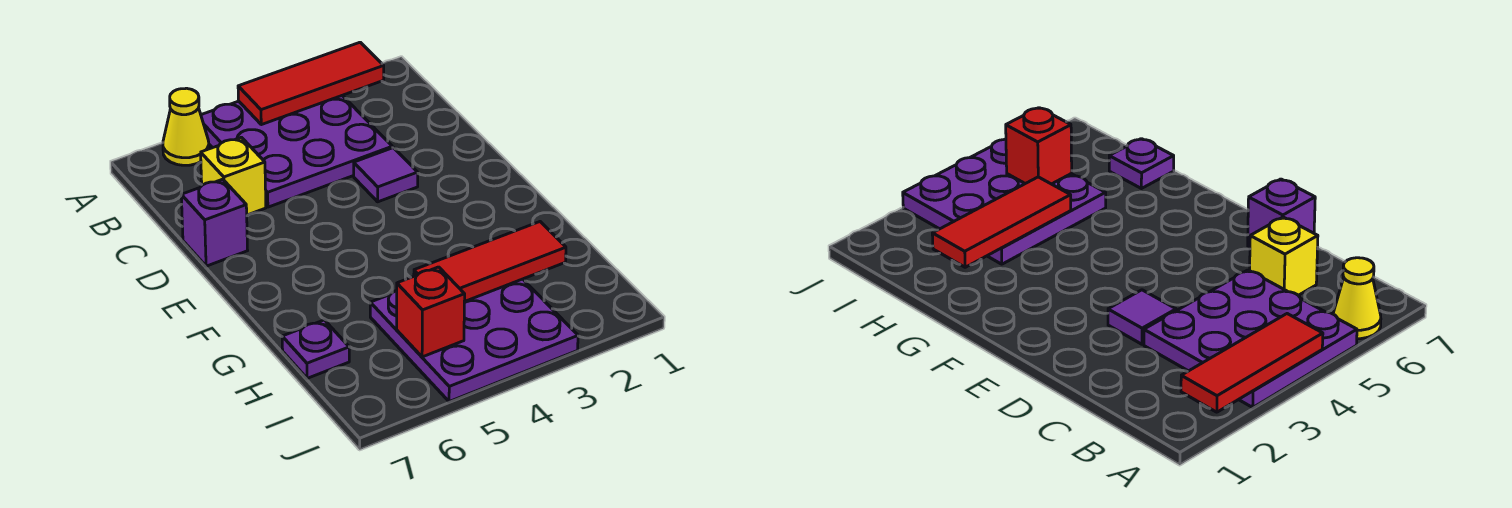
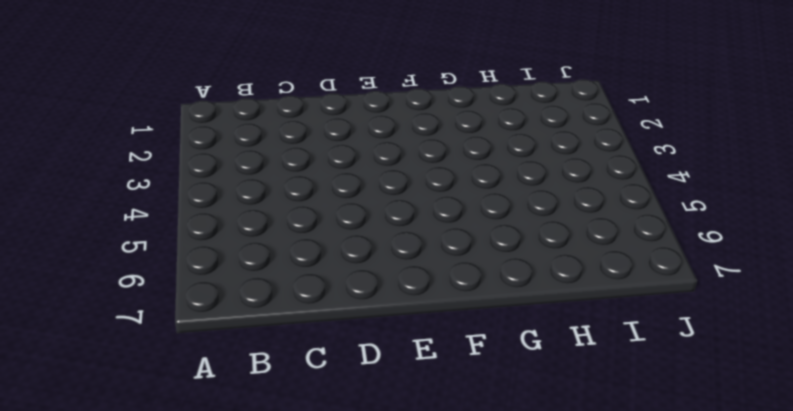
none -> purple 3x3 plate [201,96,392,207]
none -> yellow 1x1 cone [163,88,209,165]

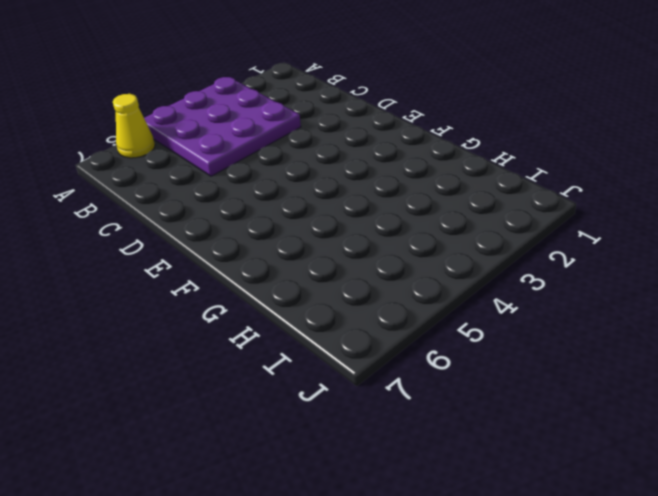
none -> yellow 1x1 brick [201,137,266,215]
none -> purple 1x1 tile [354,148,418,202]

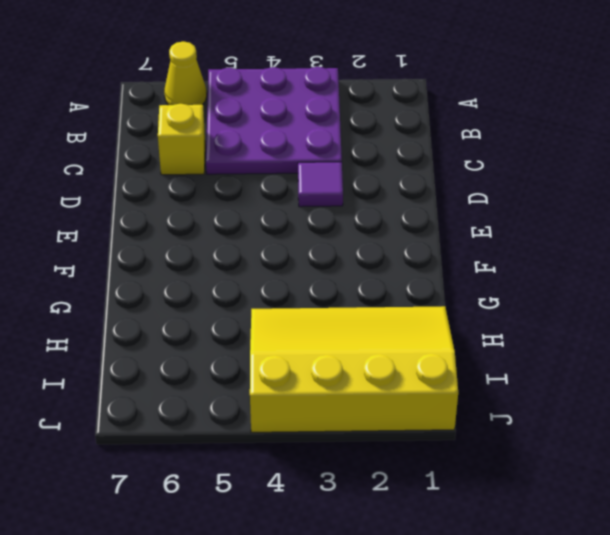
yellow 3x4 slope [250,306,458,432] -> purple 3x3 plate [370,279,578,402]
none -> purple 1x1 brick [181,179,248,266]
none -> purple 1x1 plate [282,320,349,378]

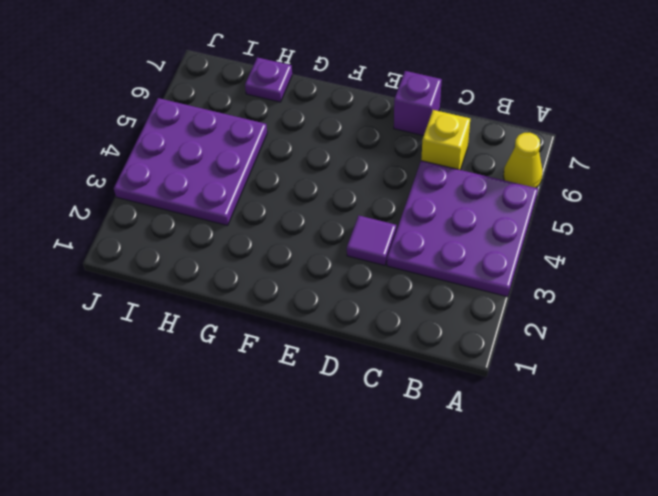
none -> red 1x3 tile [238,42,384,125]
none -> red 1x3 tile [414,222,566,302]

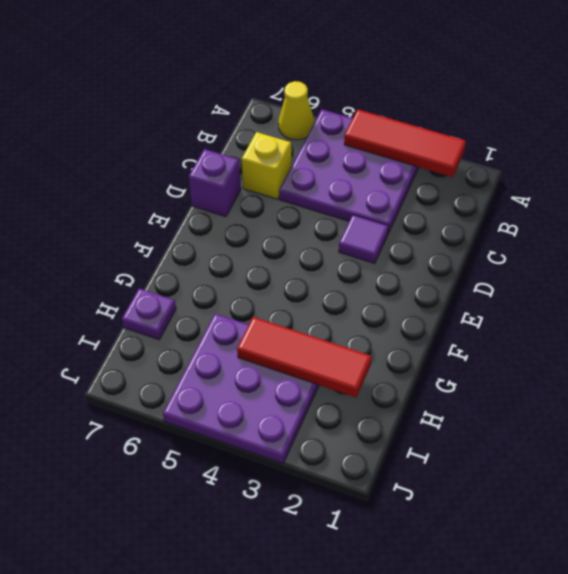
none -> red 1x1 brick [397,267,465,357]

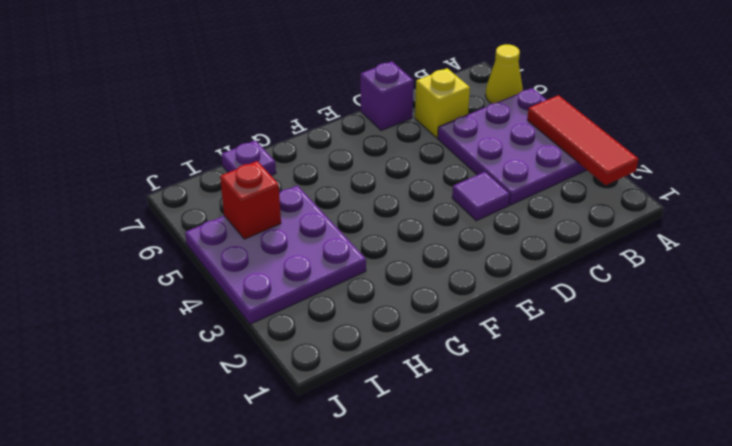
none -> red 1x3 tile [414,222,566,302]

